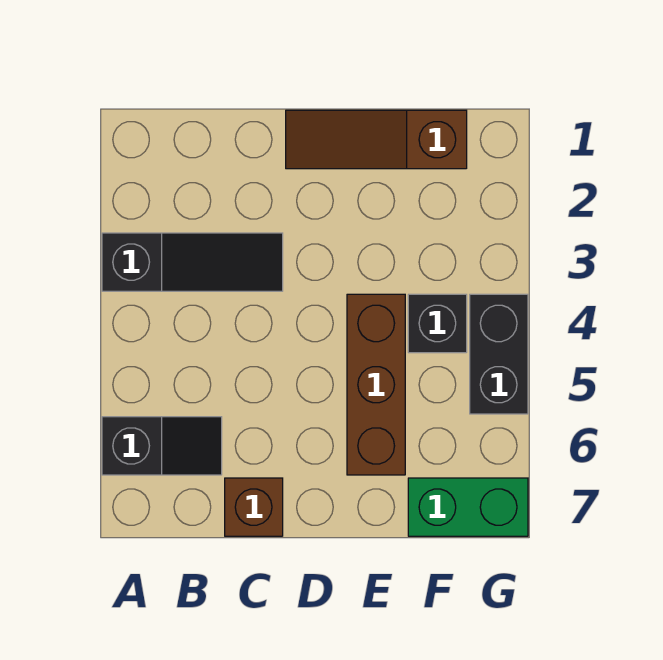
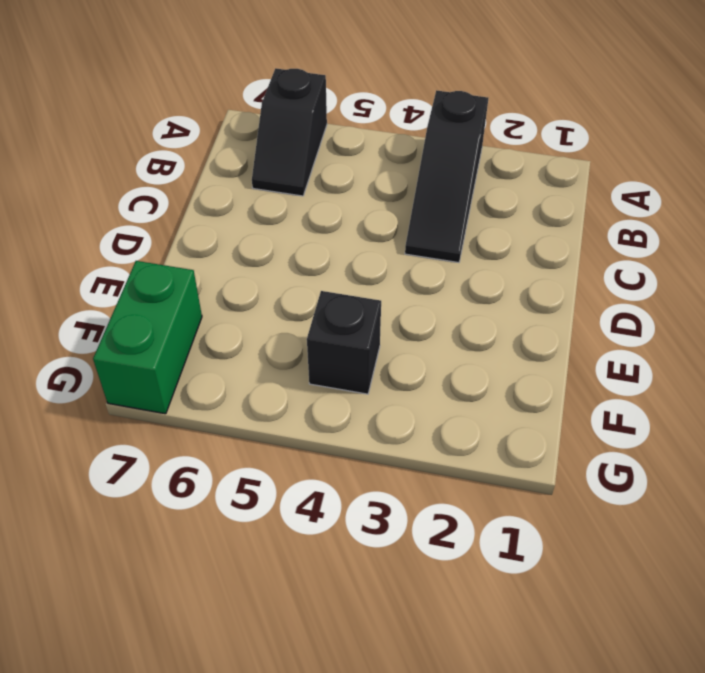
none -> brown 1x1 brick [225,478,283,536]
none -> brown 1x3 slope [286,110,467,169]

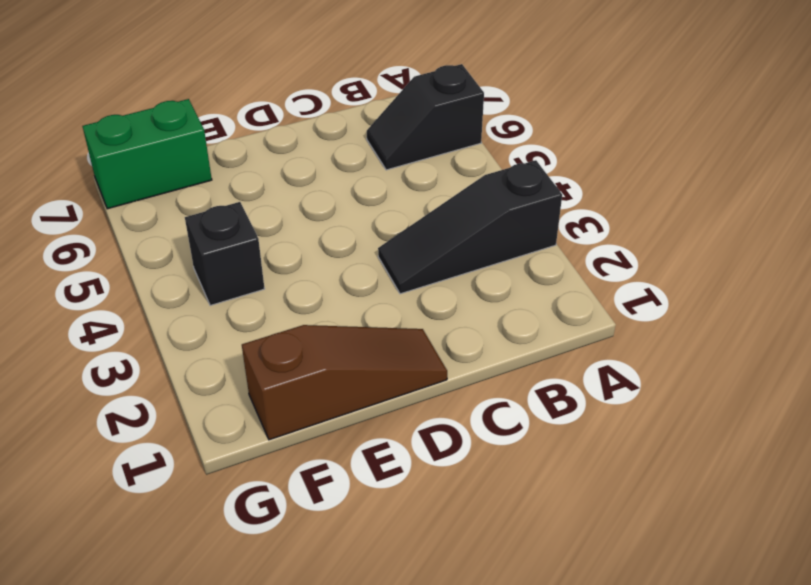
none -> brown 1x1 brick [225,478,283,536]
none -> brown 1x3 brick [347,294,405,475]

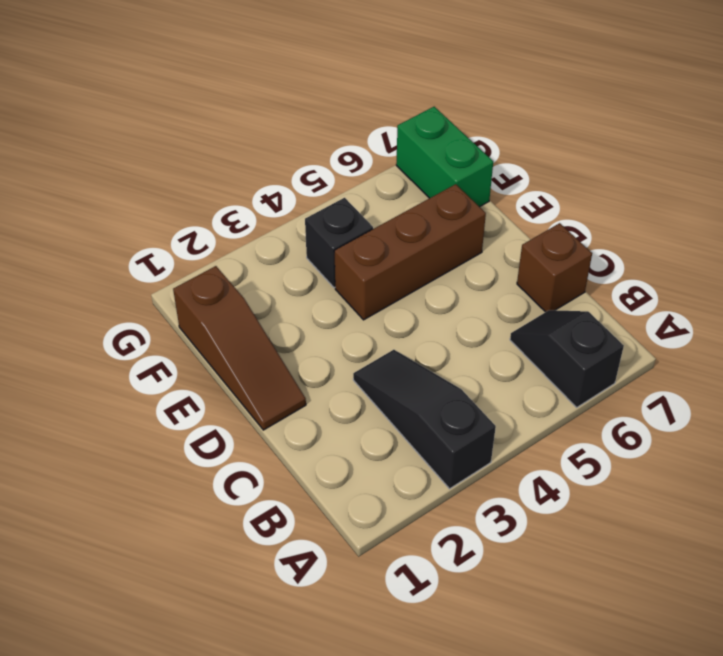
none -> black 1x2 brick [470,294,528,414]

